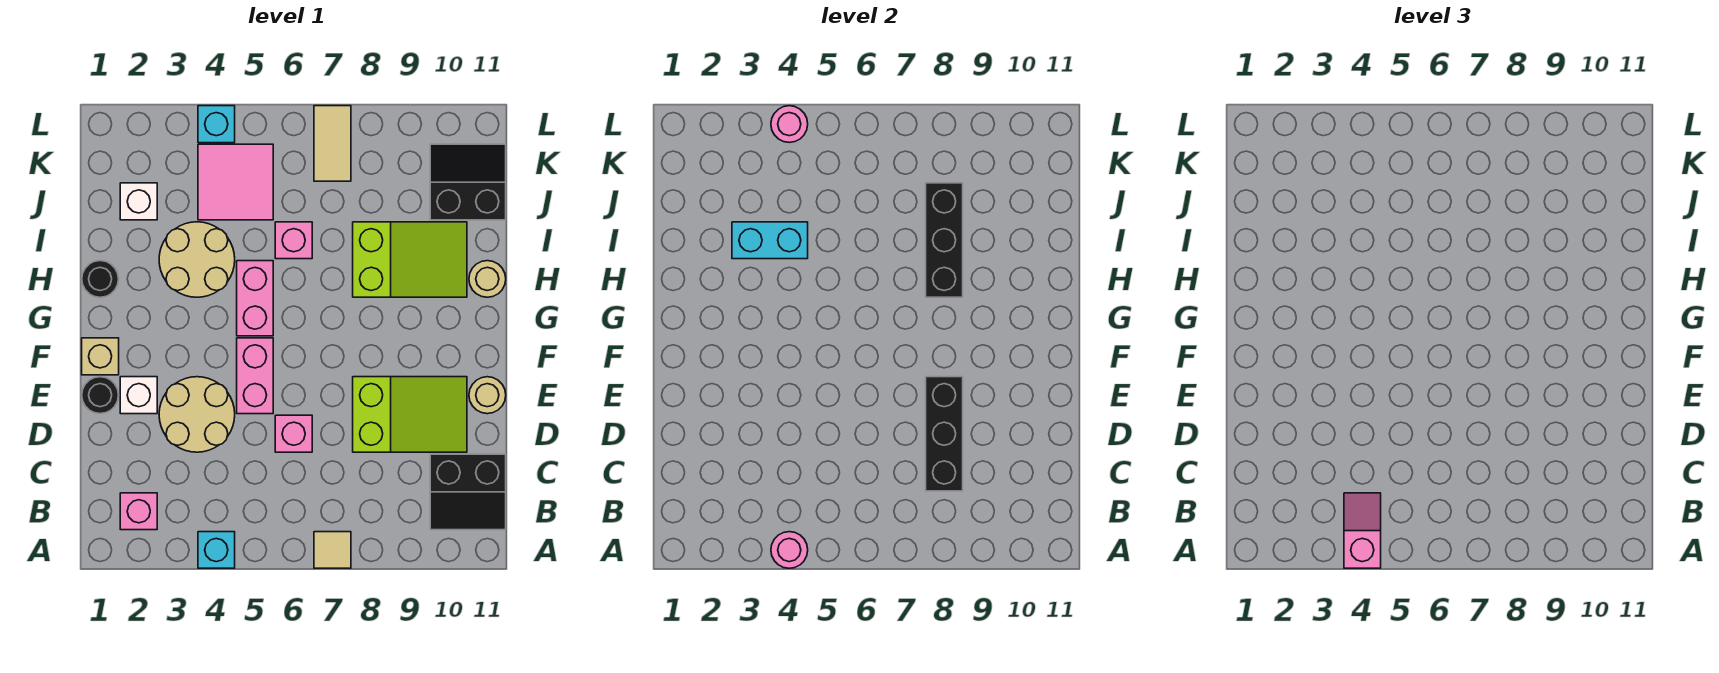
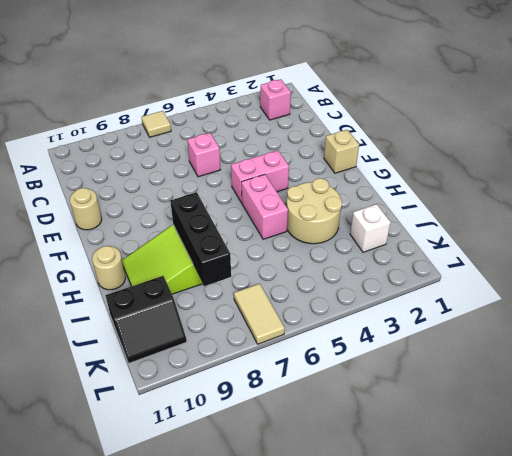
pink 1x2 brick [231,150,289,203] -> pink 1x2 brick turned to [237,338,273,414]
none -> cyan 1x1 brick [198,532,235,568]
none -> black 2x2 slope [430,454,506,530]
none -> tan 2x2 round brick [159,377,235,452]

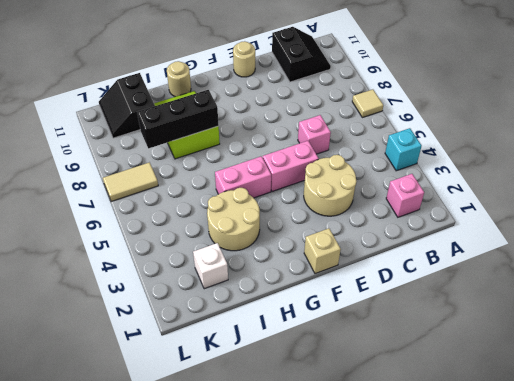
none -> lime 2x3 slope [353,377,467,452]
none -> black 1x1 round brick [82,377,119,414]
none -> white 1x1 brick [120,377,157,414]

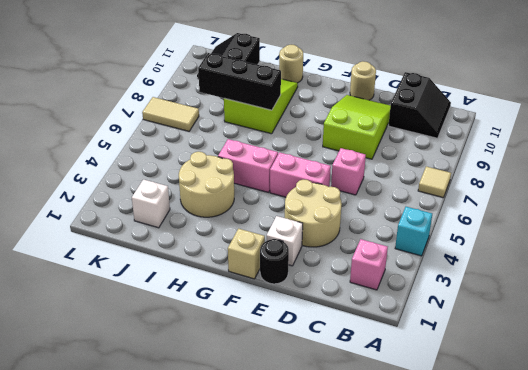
none -> black 1x1 round brick [82,261,119,297]
none -> pink 1x1 brick [275,222,312,259]
none -> pink 2x2 tile [198,144,273,220]

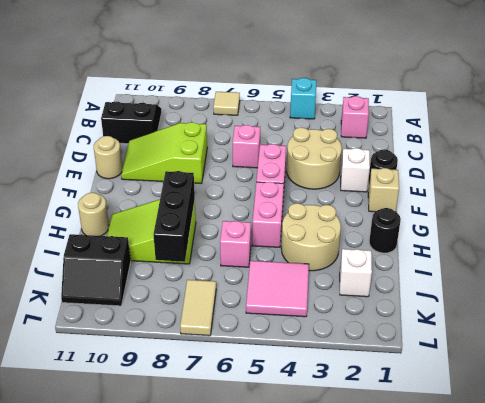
none -> cyan 1x1 brick [198,106,235,143]
none -> pink 1x1 round brick [771,532,808,568]
none -> black 1x3 brick [926,377,963,491]

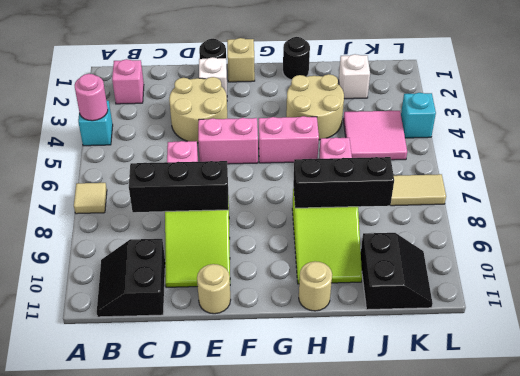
none -> cyan 1x2 brick [732,222,808,259]
none -> pink 1x1 round brick [771,106,808,143]
none -> pink 1x2 slope [1344,493,1381,568]

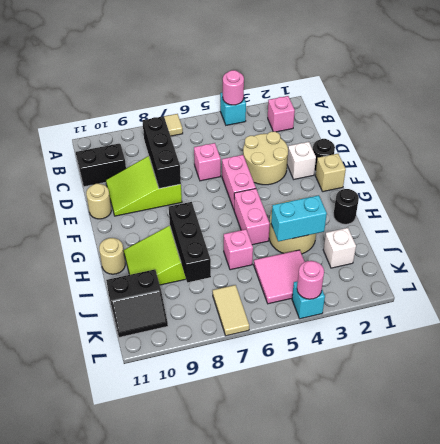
none -> pink 1x2 slope [1344,493,1381,568]

